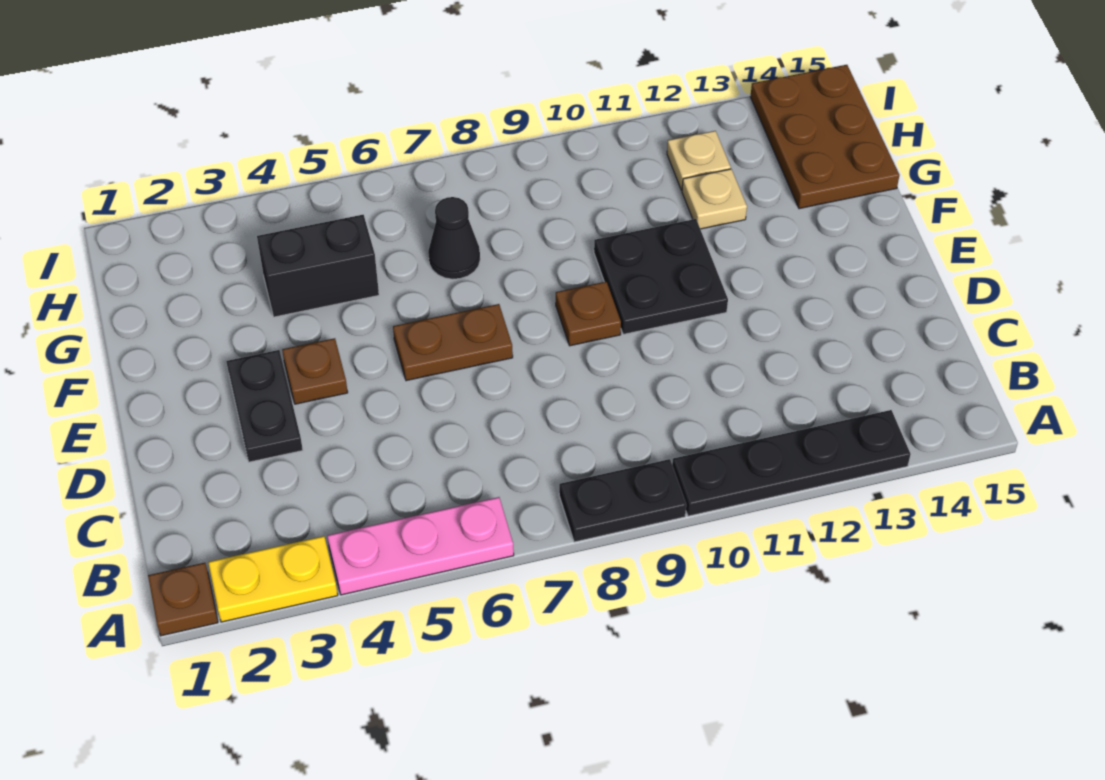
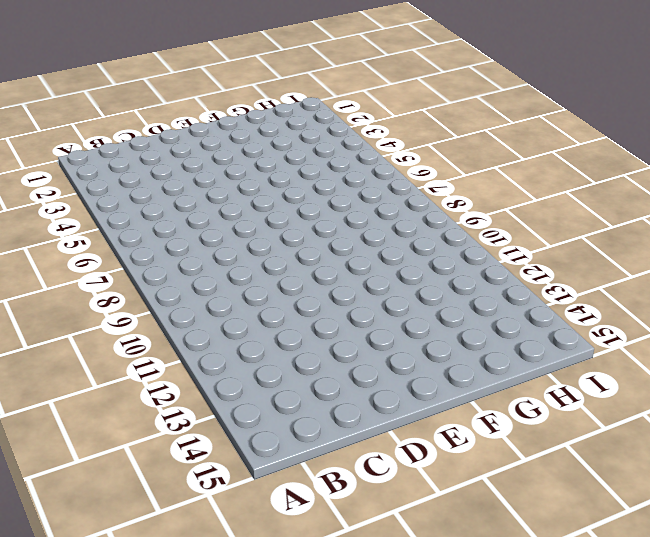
none -> brown 1x1 plate [148,563,218,636]
none -> yellow 1x2 plate [208,536,338,622]
none -> pink 1x3 plate [327,497,514,595]

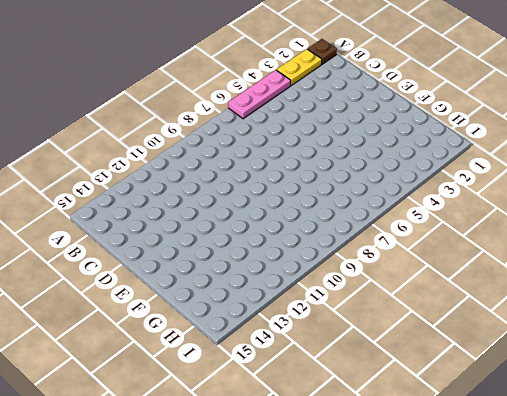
none -> black 1x2 plate [559,459,686,542]
none -> black 1x4 plate [672,410,911,516]
none -> black 1x2 plate [226,350,303,462]

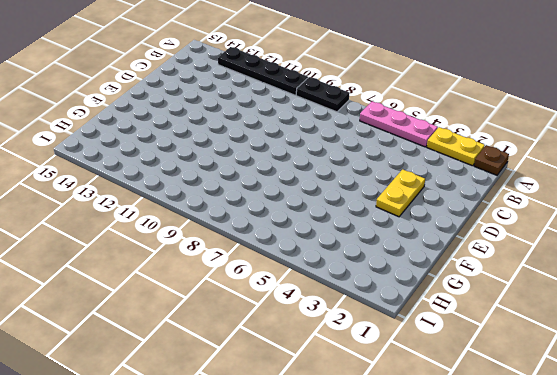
yellow 1x2 plate [376,169,425,217] -> black 1x2 plate [226,350,303,462]
none -> brown 1x1 plate [282,338,348,404]
none -> brown 1x2 plate [393,304,513,381]
none -> brown 1x1 plate [556,282,621,346]

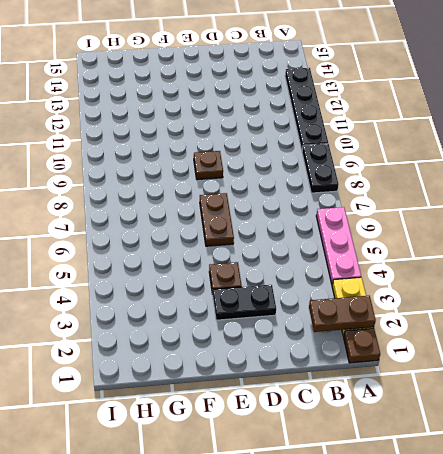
brown 1x2 plate [309,296,376,332] -> none
none -> black 2x2 plate [594,219,728,334]
none -> black 1x2 brick [257,215,379,317]
none -> black 1x1 cone [428,197,480,279]

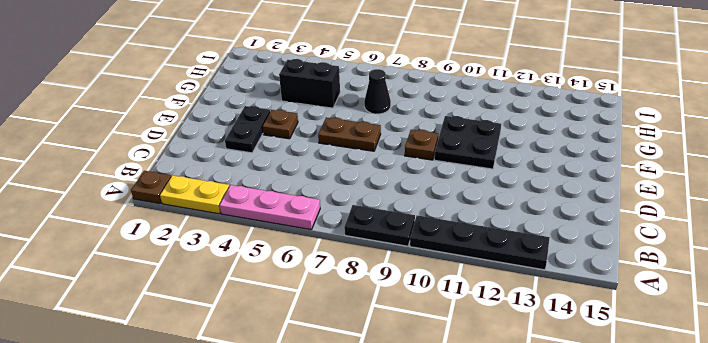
none -> tan 1x1 plate [682,169,747,229]
none -> brown 2x3 plate [750,65,899,209]
none -> tan 1x1 plate [667,131,731,190]

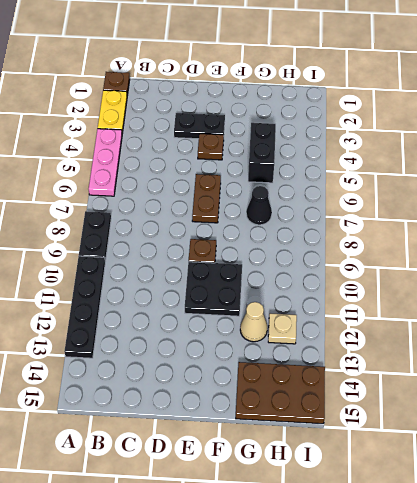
tan 1x1 cone [240,302,267,342] -> tan 1x1 plate [682,169,747,229]

